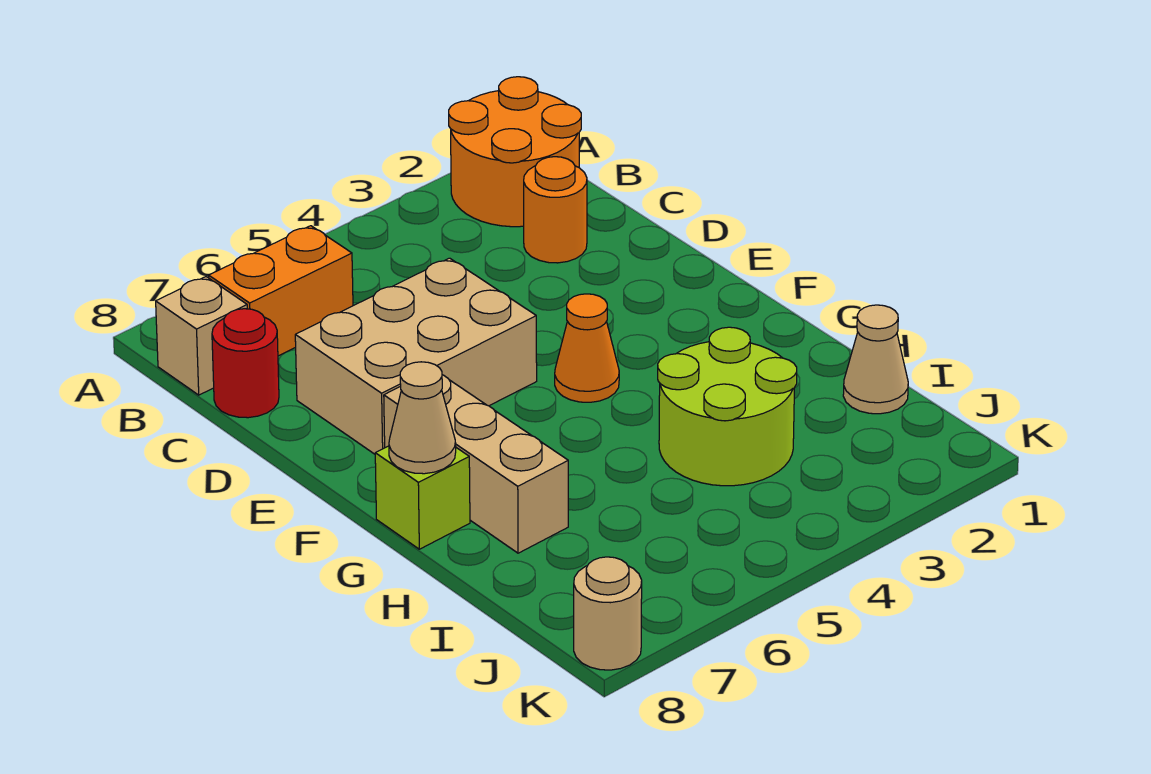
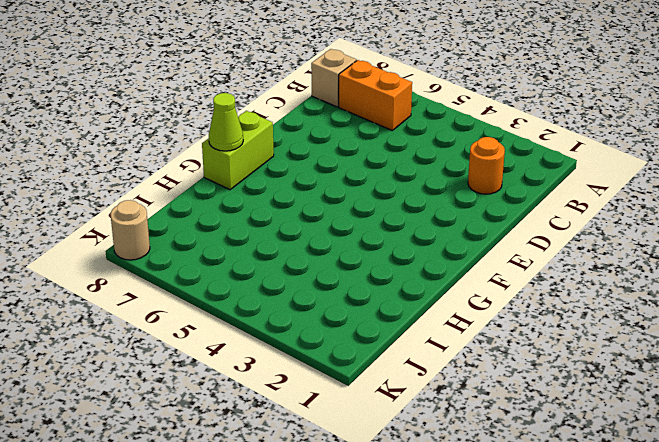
lime 1x2 brick [202,111,274,190] -> lime 1x1 brick [375,446,470,549]
lime 1x1 cone [209,93,243,151] -> tan 1x1 cone [389,362,456,474]
none -> orange 2x2 round brick [449,77,581,227]
none -> red 1x1 round brick [212,309,279,418]
none -> tan 2x3 brick [295,258,537,454]

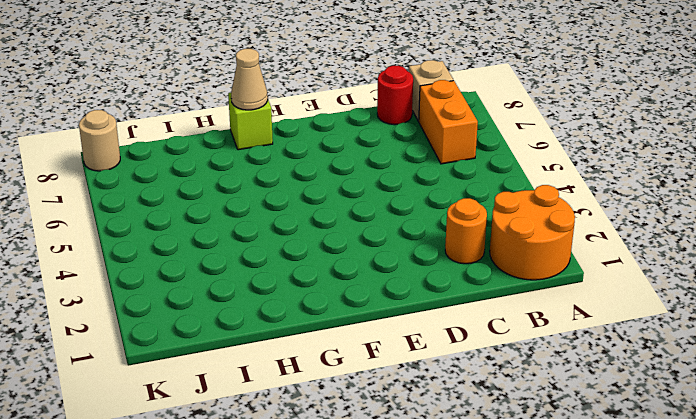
none -> tan 2x3 brick [295,258,537,454]
none -> orange 1x1 cone [555,294,619,402]
none -> tan 1x3 brick [384,375,568,553]

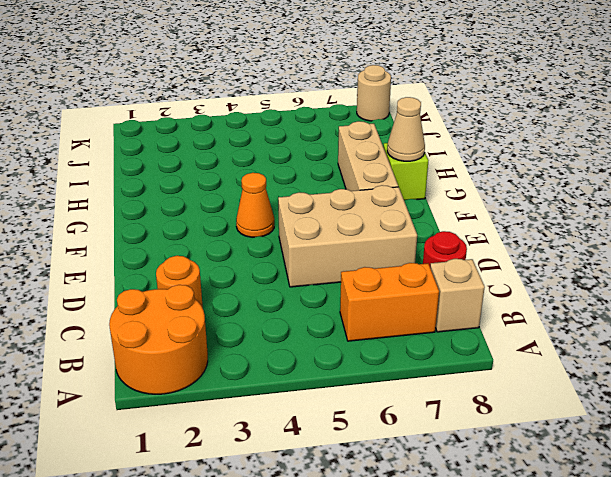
none -> lime 2x2 round brick [658,327,797,486]
none -> tan 1x1 cone [843,305,908,414]

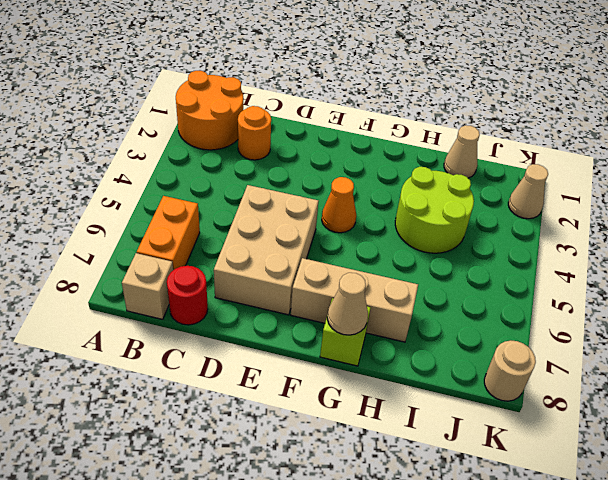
tan 1x1 cone [508,164,548,219] -> none

